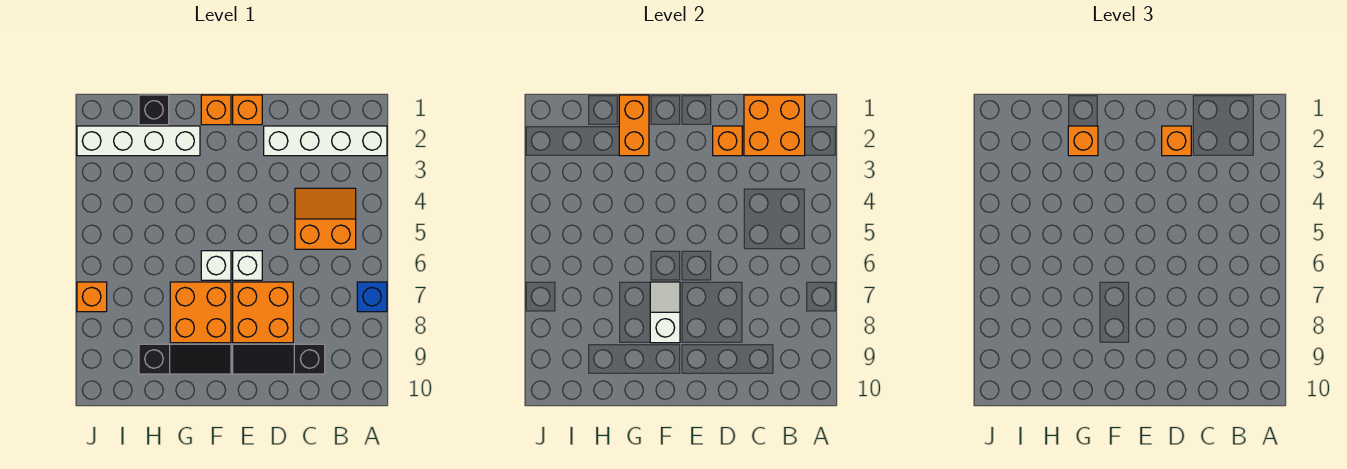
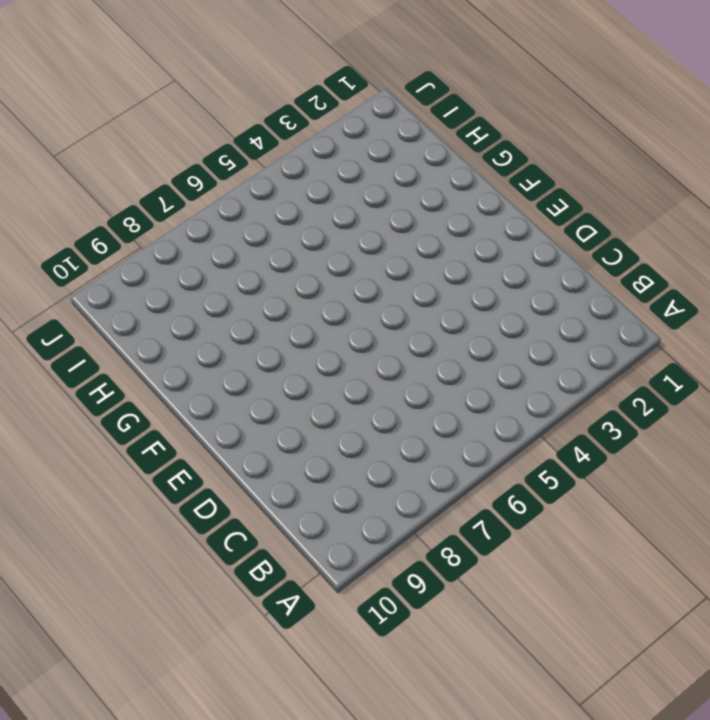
none -> white 1x4 brick [264,126,387,156]
none -> blue 1x1 brick [357,282,387,312]
none -> orange 2x2 slope [295,188,356,249]

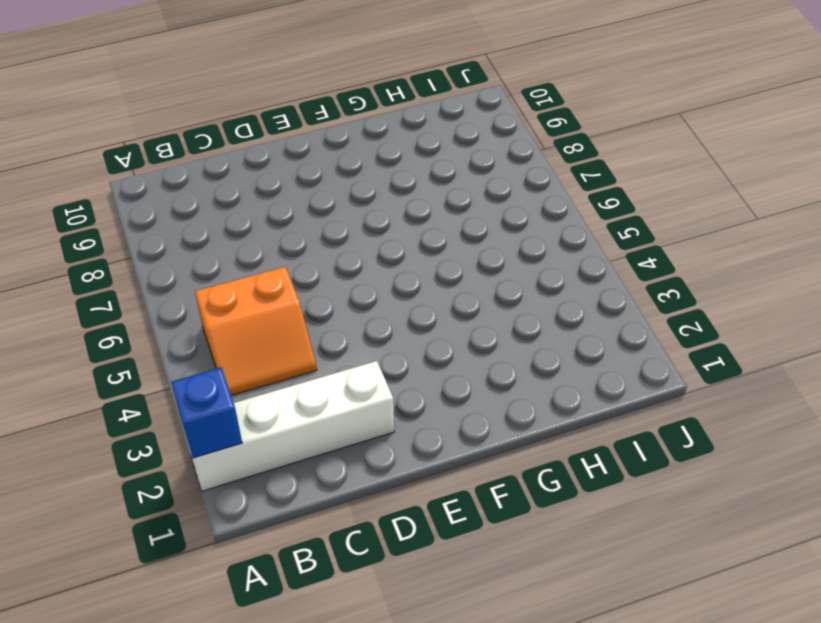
blue 1x1 brick [171,367,242,458] -> blue 1x1 brick moved to [357,282,387,312]
none -> black 1x3 slope [233,344,325,374]
none -> orange 2x2 brick [233,282,293,343]
none -> orange 1x1 brick [233,95,262,125]

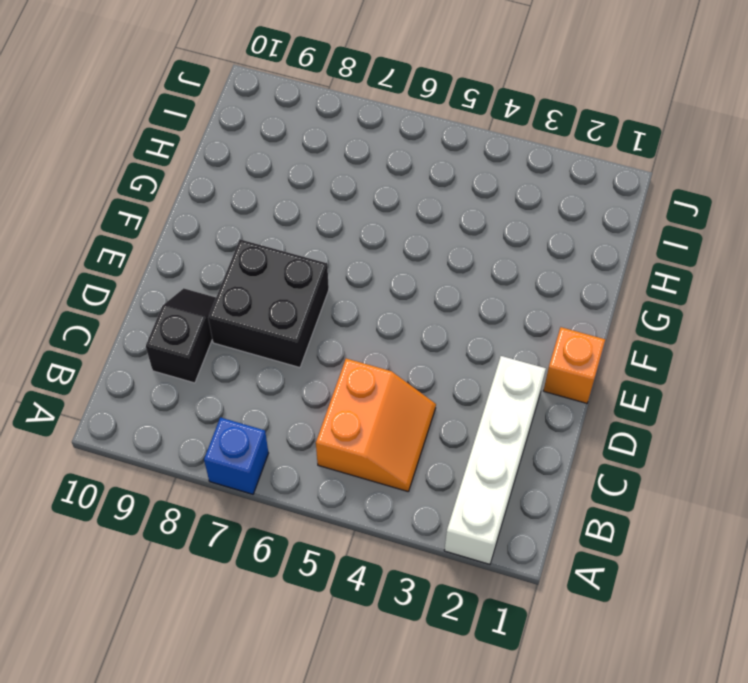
black 1x2 slope [146,288,216,383] -> black 1x3 slope [233,344,325,374]
black 2x2 brick [208,239,329,368] -> orange 2x2 brick [233,282,293,343]
none -> white 1x1 brick [233,251,262,280]
none -> orange 1x1 brick [201,95,231,125]
none -> white 1x1 brick [201,251,231,280]

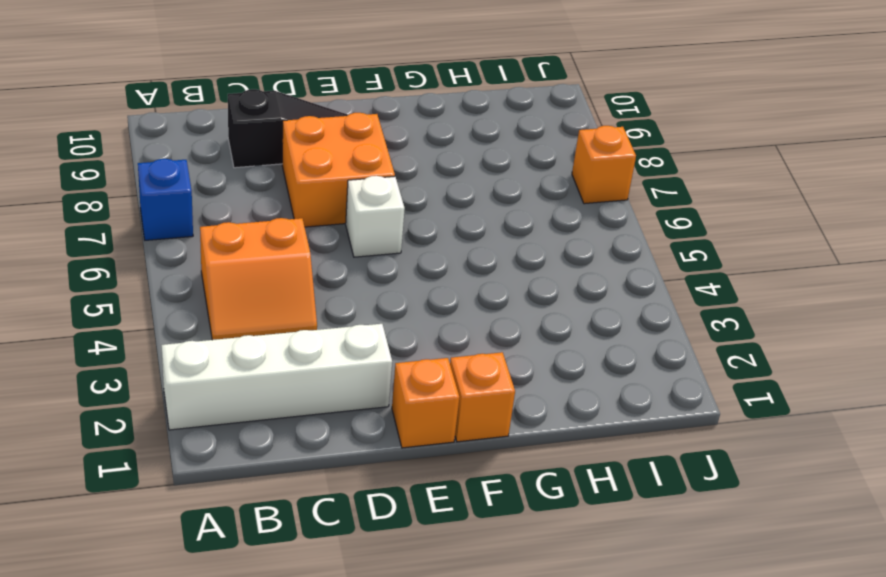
none -> white 1x1 brick [201,251,231,280]
none -> orange 2x2 brick [170,282,231,343]
none -> black 1x3 slope [139,344,231,374]

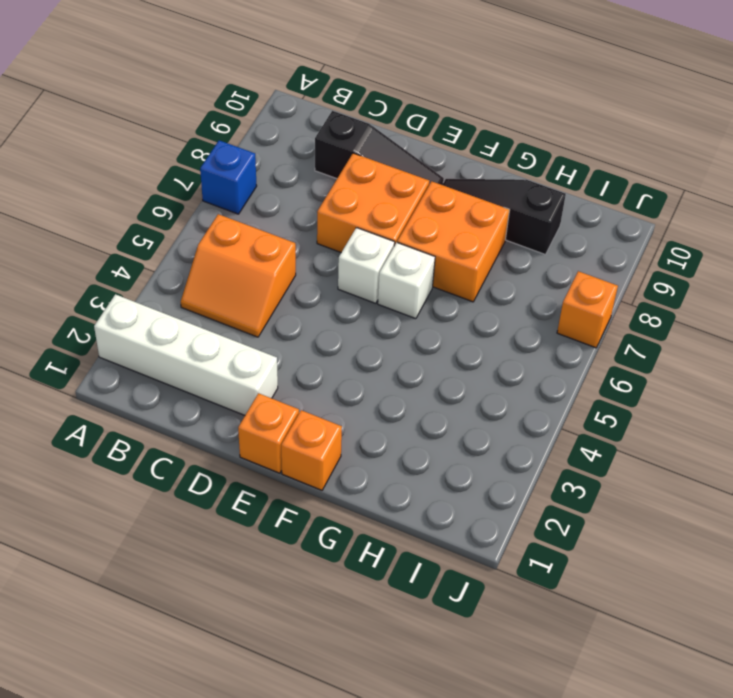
none -> white 1x4 brick [77,126,200,156]
none -> black 1x1 brick [139,95,169,125]
none -> orange 2x2 brick [744,95,805,156]

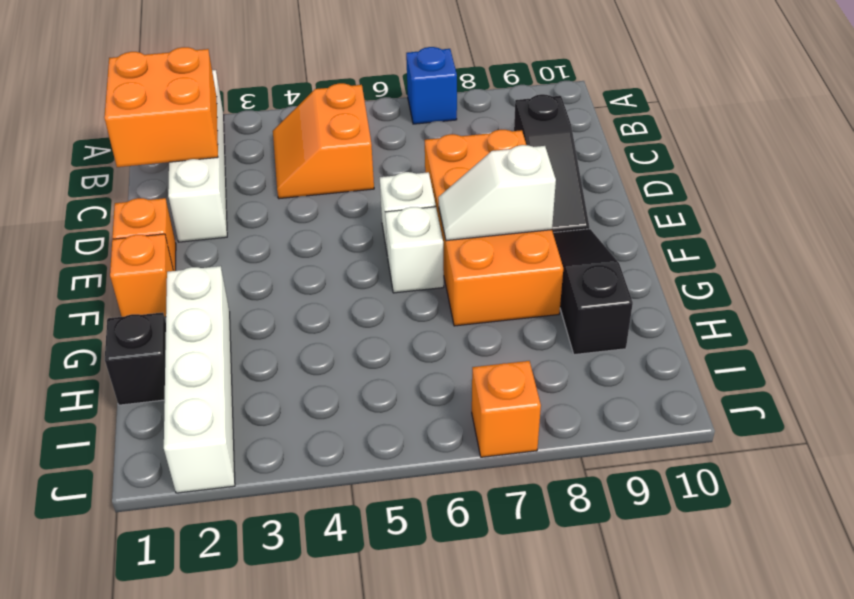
none -> orange 1x1 brick [713,126,742,156]
none -> orange 1x2 brick [619,95,649,156]
none -> orange 1x1 brick [1162,126,1191,156]

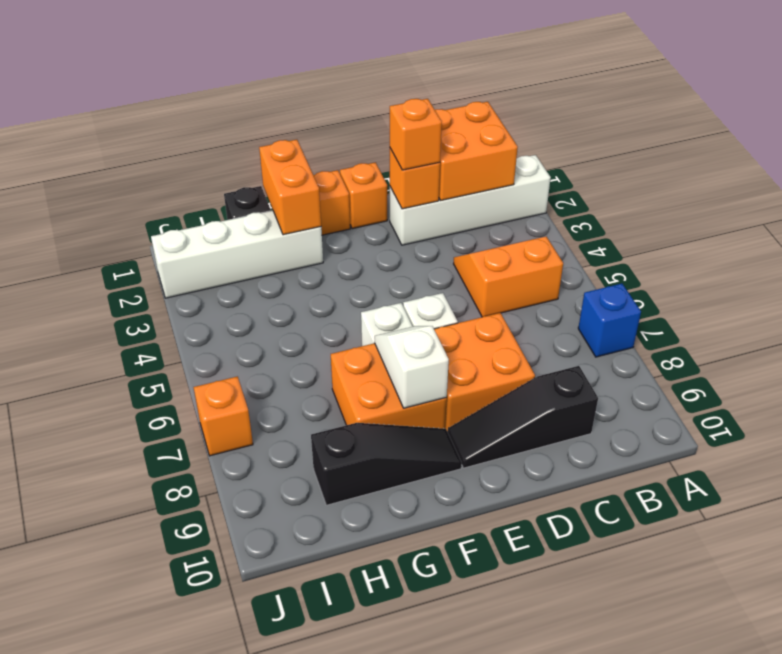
none -> orange 1x1 brick [1068,126,1098,156]

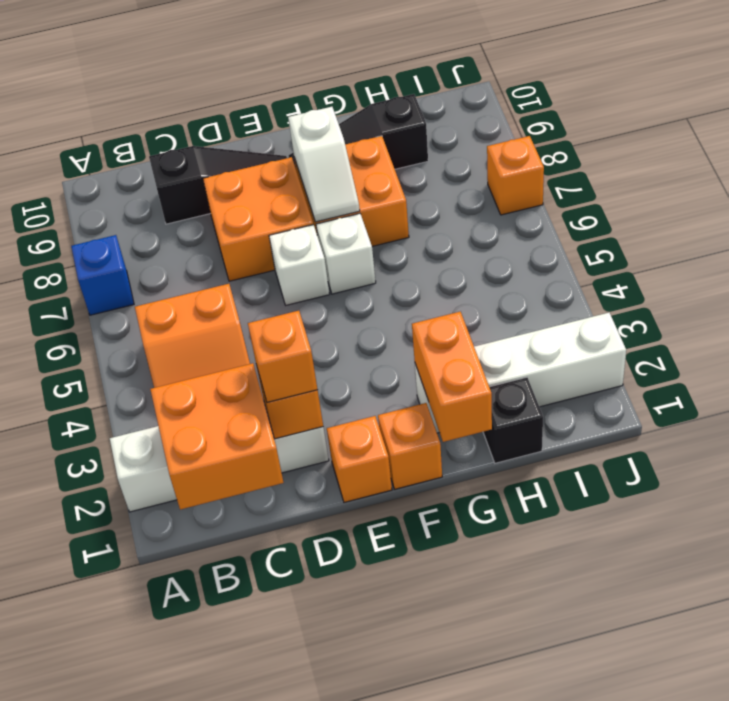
none -> orange 1x1 brick [1068,126,1098,156]

